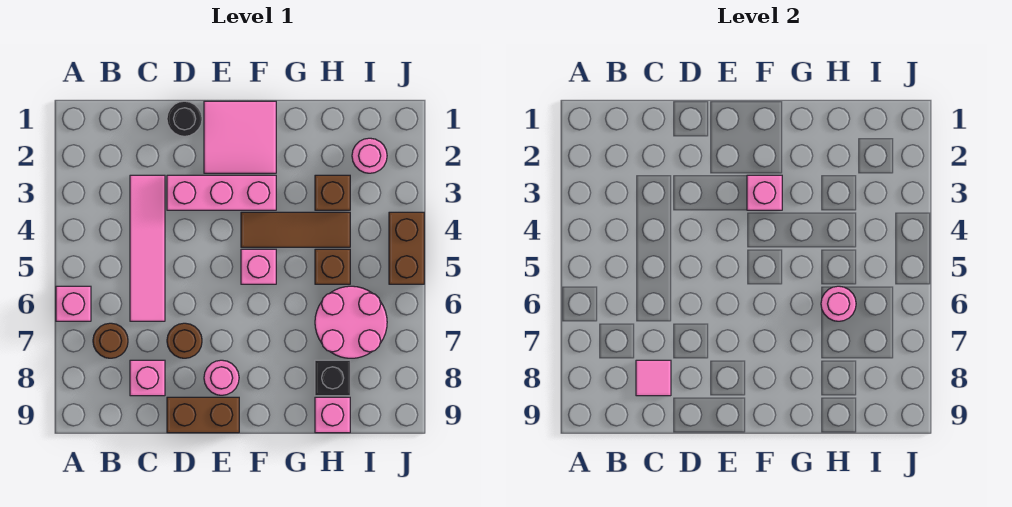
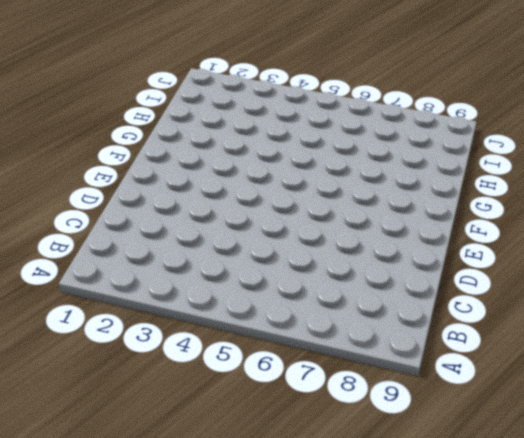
none -> pink 1x1 brick [56,286,91,321]
none -> brown 1x1 round brick [93,323,128,358]
none -> pink 1x4 tile [130,175,165,321]

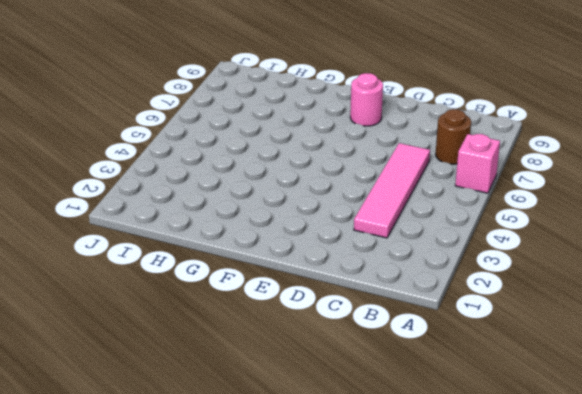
none -> pink 1x1 brick [130,360,165,396]
none -> black 1x1 round brick [167,101,202,136]
none -> pink 1x3 brick [167,175,276,210]

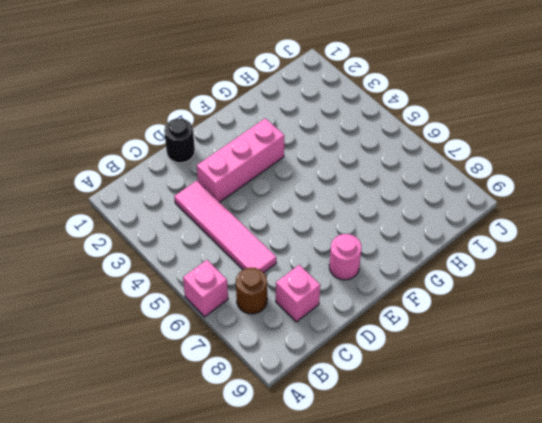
none -> brown 1x1 round brick [167,323,202,358]
none -> brown 1x2 brick [167,397,239,433]
none -> pink 2x2 tile [204,101,276,173]

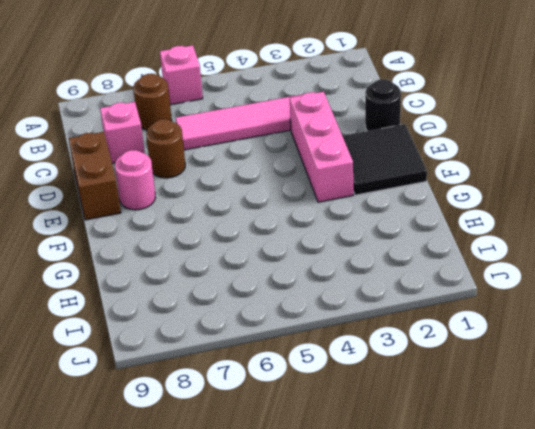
black 2x2 tile [343,124,427,195] -> pink 2x2 tile [204,101,276,173]
none -> brown 1x3 tile [241,212,350,247]
none -> pink 1x1 brick [241,249,276,284]
none -> brown 1x1 brick [315,175,350,210]

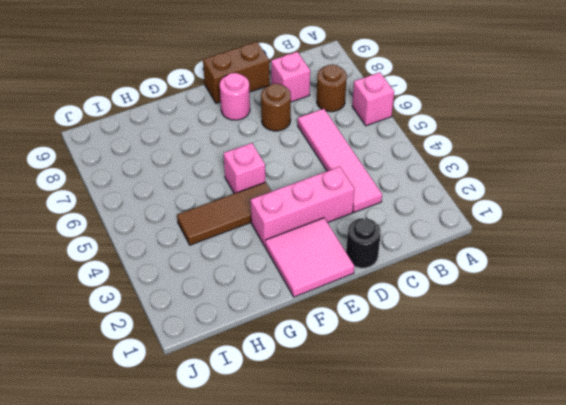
none -> brown 1x1 brick [315,175,350,210]
none -> brown 1x1 brick [315,249,350,284]
none -> pink 2x2 round brick [315,286,387,358]

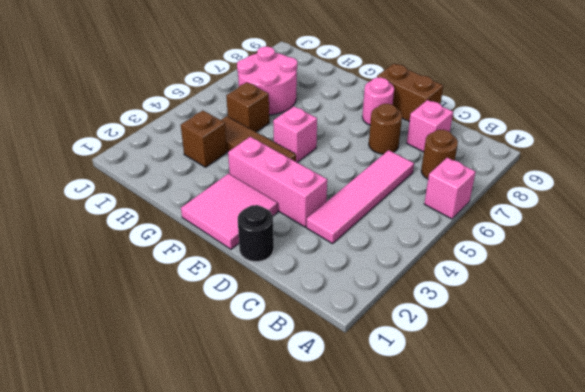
none -> black 1x1 brick [315,360,350,396]
none -> pink 1x1 brick [315,397,350,433]
none -> pink 1x1 round brick [352,138,387,173]

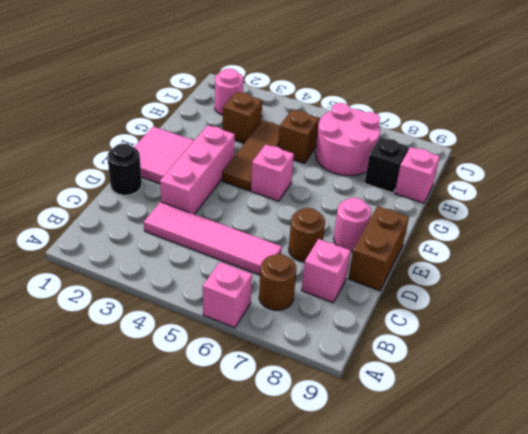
none -> brown 1x2 brick [389,212,424,284]
none -> pink 1x1 tile [636,360,671,396]
none -> pink 1x1 brick [747,175,782,210]

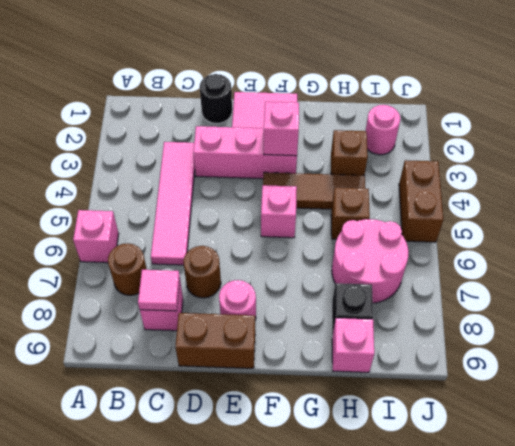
none -> pink 1x1 round brick [821,286,856,321]

